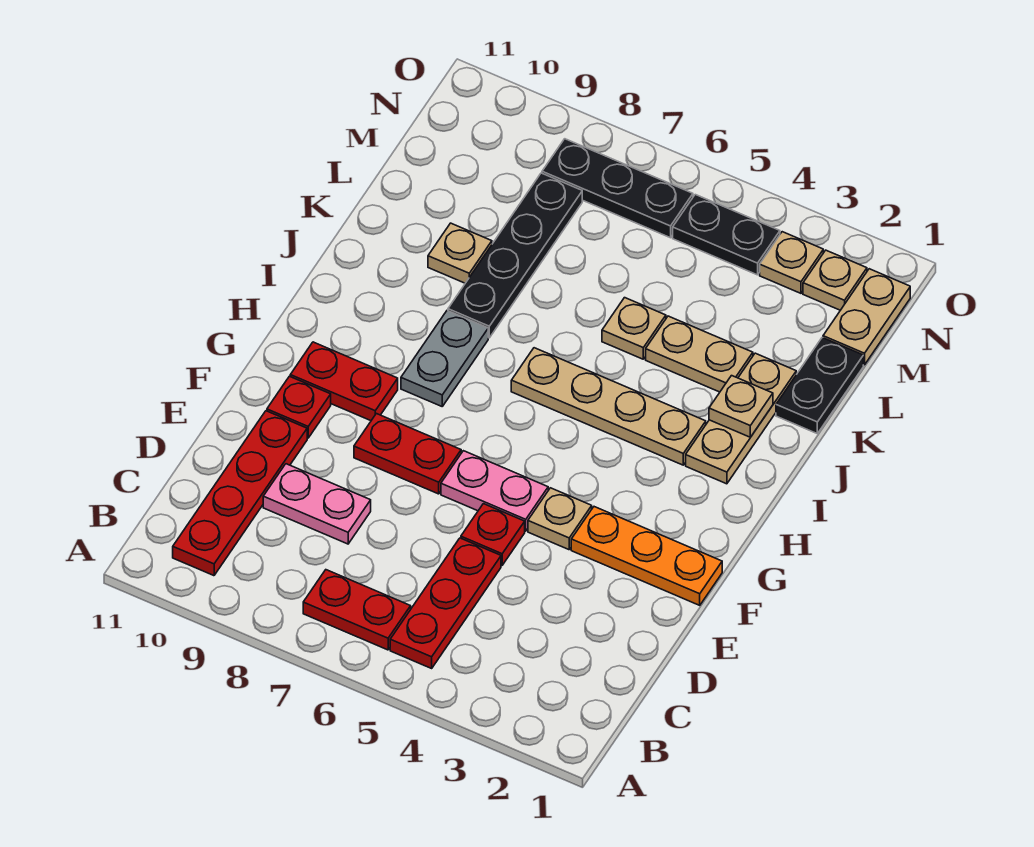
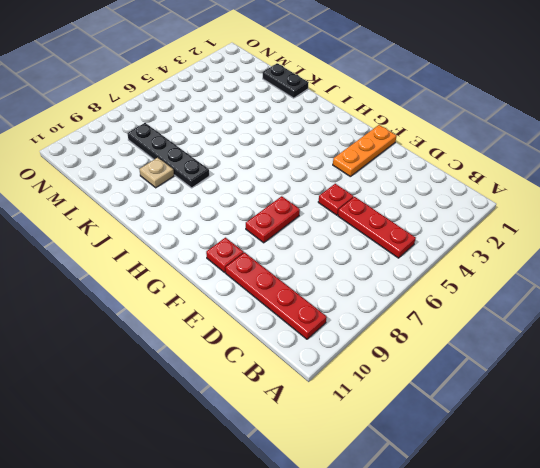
none -> red 1x2 plate [303,570,411,650]
none -> pink 1x2 plate [263,464,371,544]
none -> tan 1x1 plate [528,488,592,550]

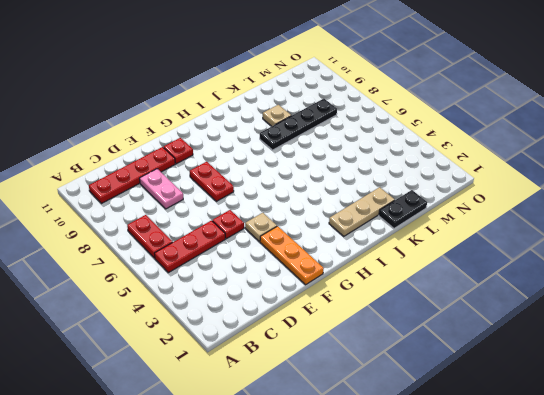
none -> pink 1x2 plate [441,451,548,531]
none -> red 1x2 plate [290,342,398,421]
none -> grey 1x2 plate [401,311,488,406]

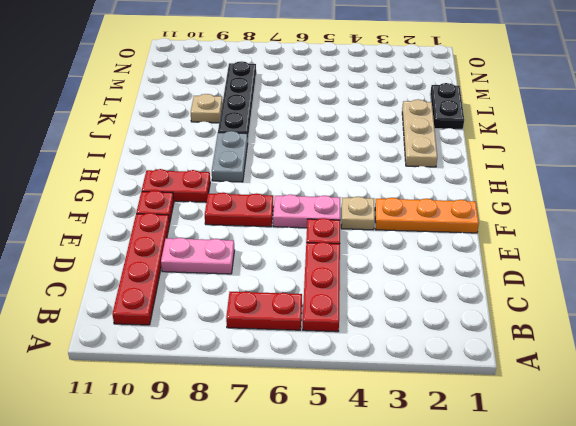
none -> tan 1x4 plate [511,348,706,465]
none -> tan 1x2 plate [646,316,753,392]
none -> tan 1x1 plate [602,298,666,359]

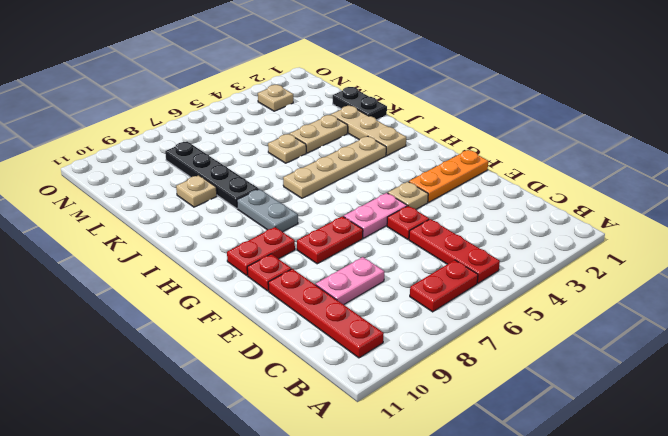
none -> tan 1x2 plate [823,269,910,365]
none -> tan 1x1 plate [803,250,867,310]
none -> black 1x2 plate [673,195,780,275]

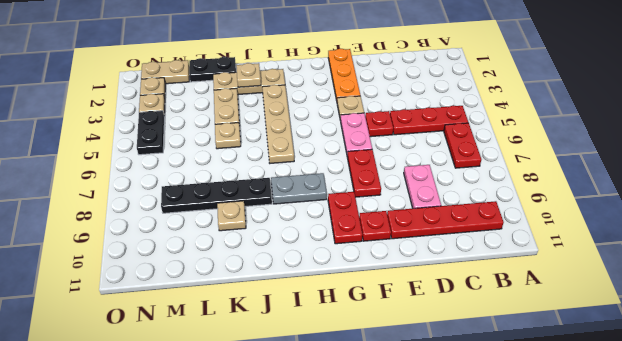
none -> black 1x3 plate [542,139,693,238]

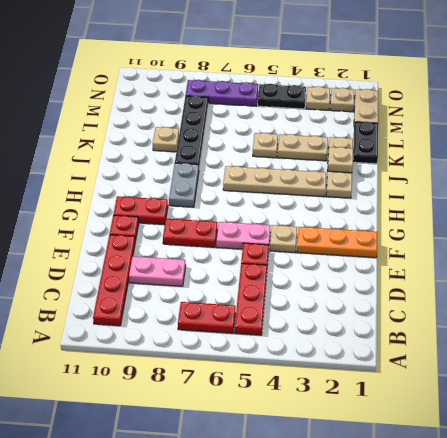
purple 1x3 plate [185,80,258,106] -> black 1x3 plate [542,139,693,238]

